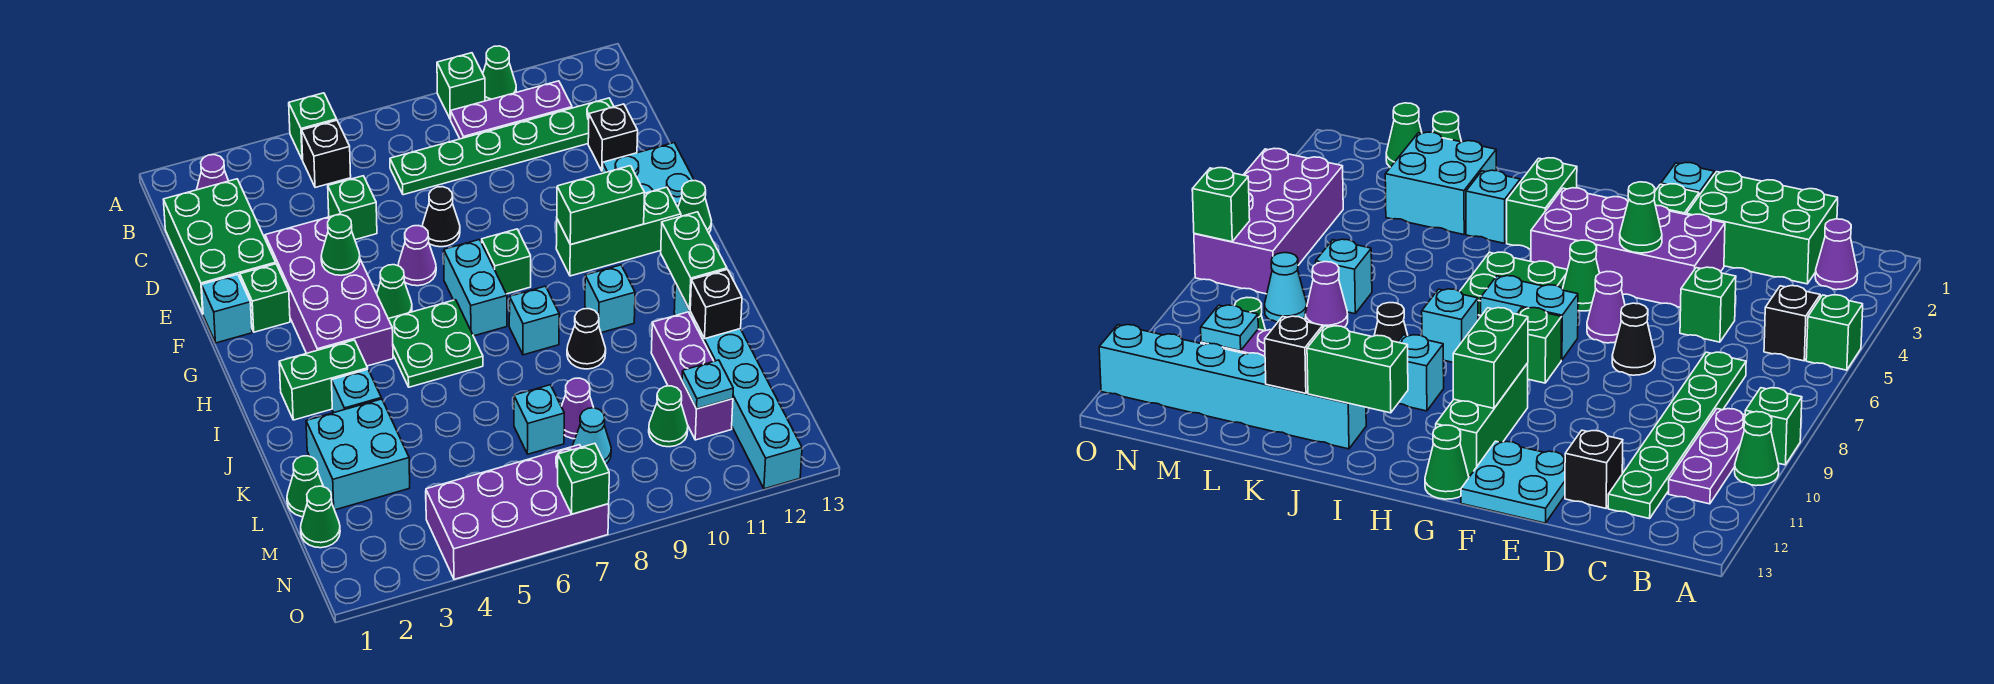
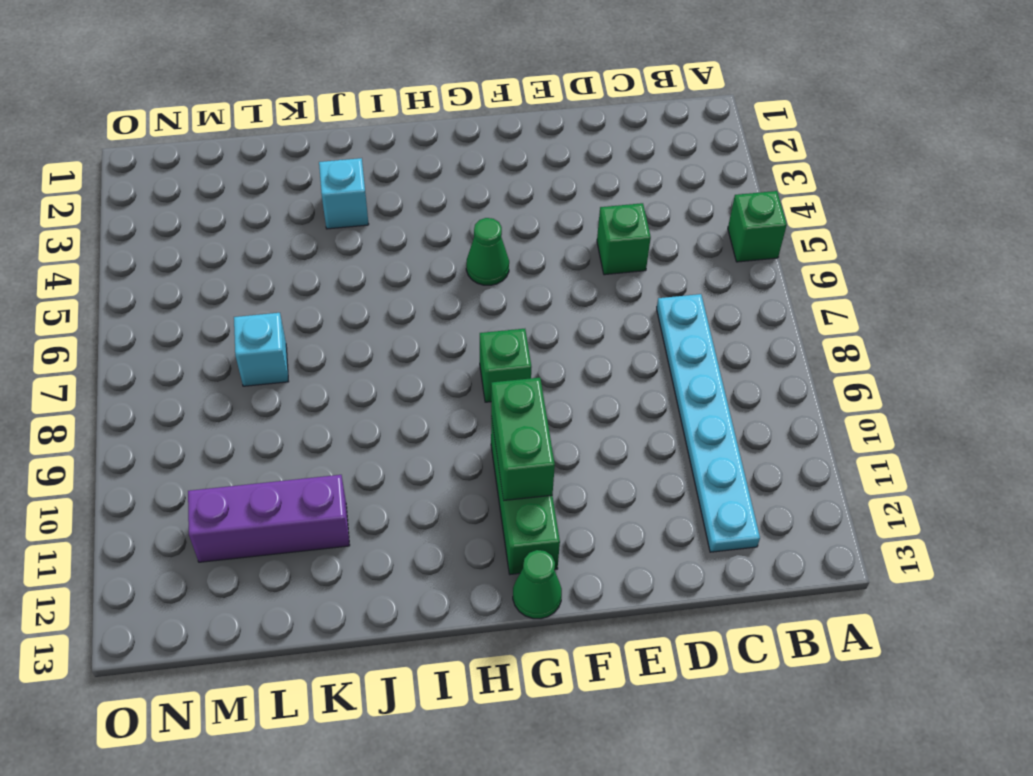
cyan 1x6 plate [657,294,760,552] -> green 1x6 plate [390,98,614,195]
none -> green 1x1 brick [437,53,485,119]
none -> green 1x1 cone [483,46,516,101]
none -> purple 1x1 cone [197,155,228,190]
none -> black 1x1 brick [302,120,351,187]

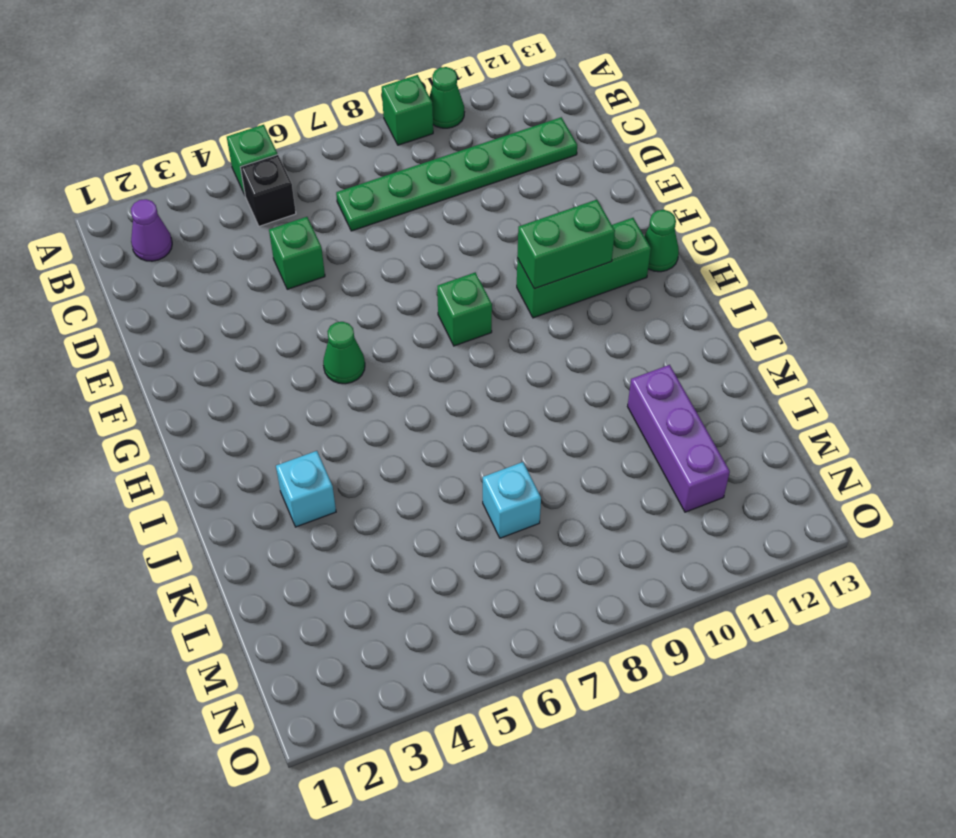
none -> purple 1x3 plate [451,81,572,139]
none -> green 2x3 brick [163,179,276,313]
none -> black 1x1 brick [588,104,638,170]
none -> purple 2x4 brick [265,214,393,366]

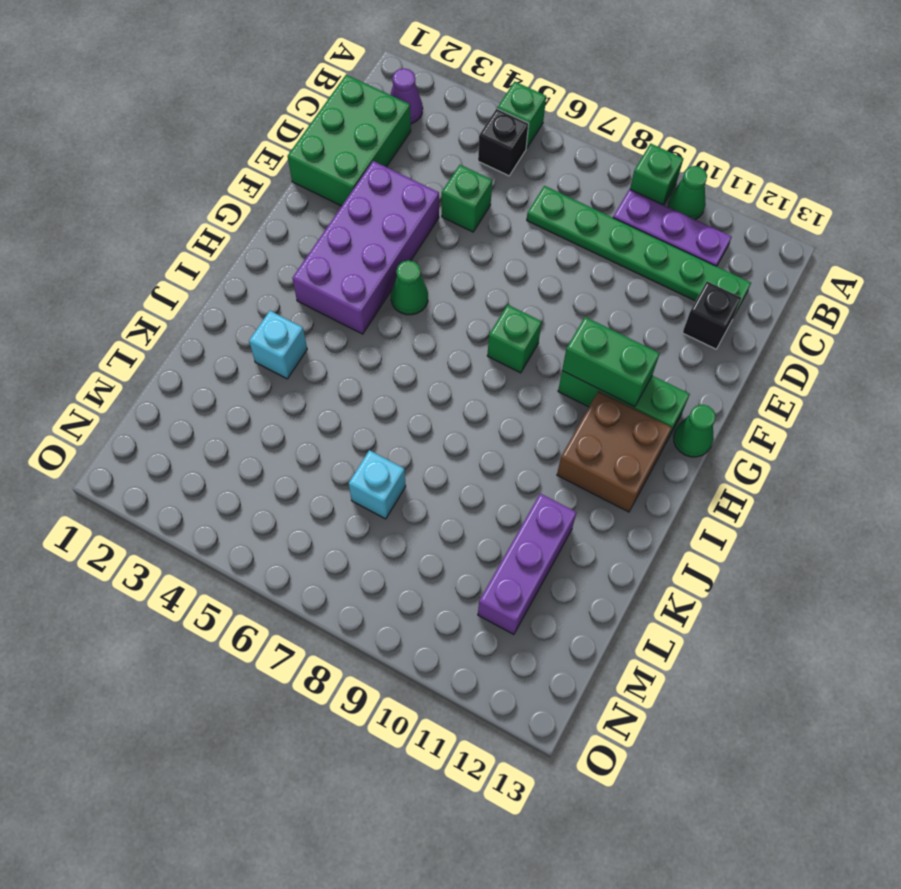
brown 2x2 brick [557,391,672,512] -> none
none -> black 1x1 cone [422,187,460,247]
none -> cyan 2x2 plate [602,143,694,207]
none -> cyan 1x1 brick [202,274,252,343]
none -> green 1x1 brick [240,264,290,332]

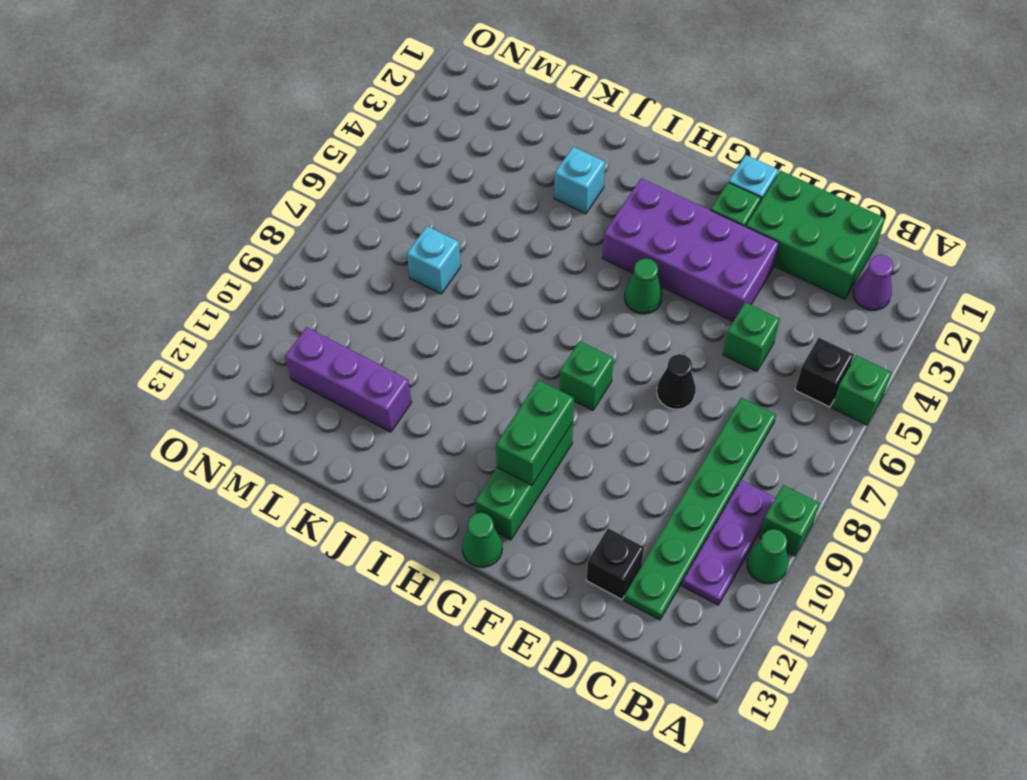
none -> cyan 2x2 plate [602,143,694,207]
none -> purple 1x1 cone [398,226,436,286]
none -> cyan 1x2 brick [444,240,507,336]
none -> green 2x2 plate [389,300,483,387]

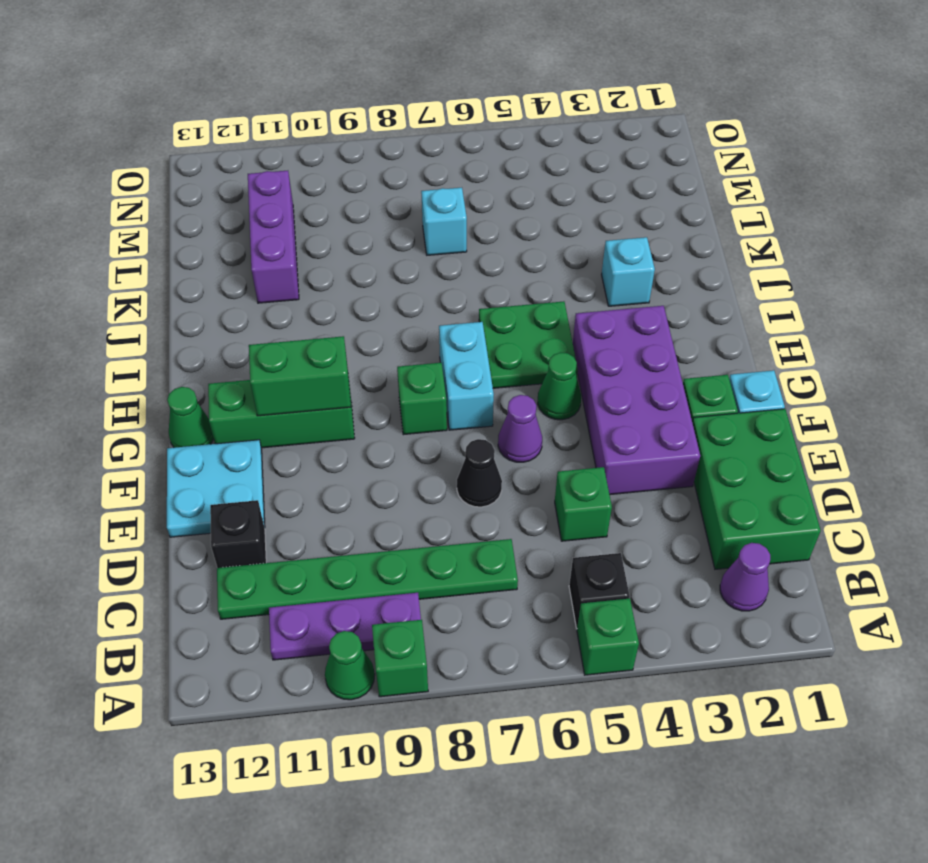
none -> green 1x2 brick [279,340,368,420]
none -> cyan 1x1 brick [509,286,559,355]
none -> cyan 1x1 brick [585,265,635,333]
none -> black 1x1 cone [567,309,606,369]

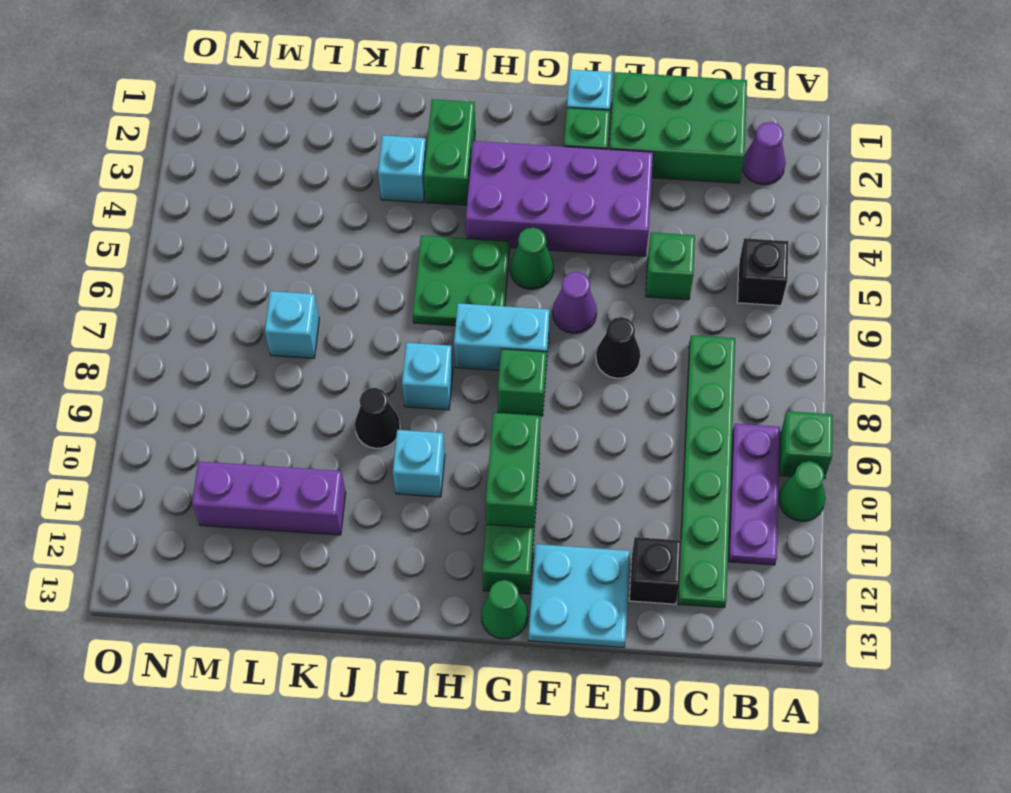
none -> green 1x1 brick [289,93,337,160]
none -> cyan 1x6 brick [674,283,802,489]
none -> cyan 2x2 brick [306,399,410,510]
none -> green 1x1 cone [287,456,323,517]

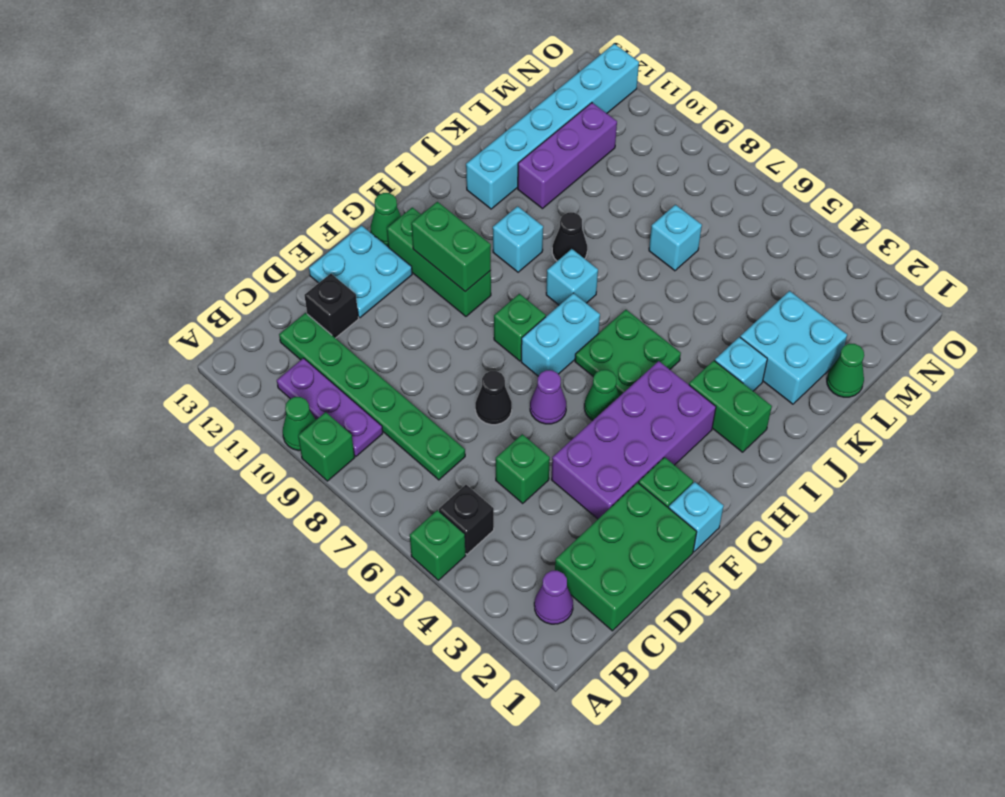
none -> purple 1x1 cone [561,378,594,439]
none -> green 1x1 cone [301,486,340,548]
none -> cyan 1x1 cone [573,408,611,464]
none -> green 1x1 cone [649,386,688,447]

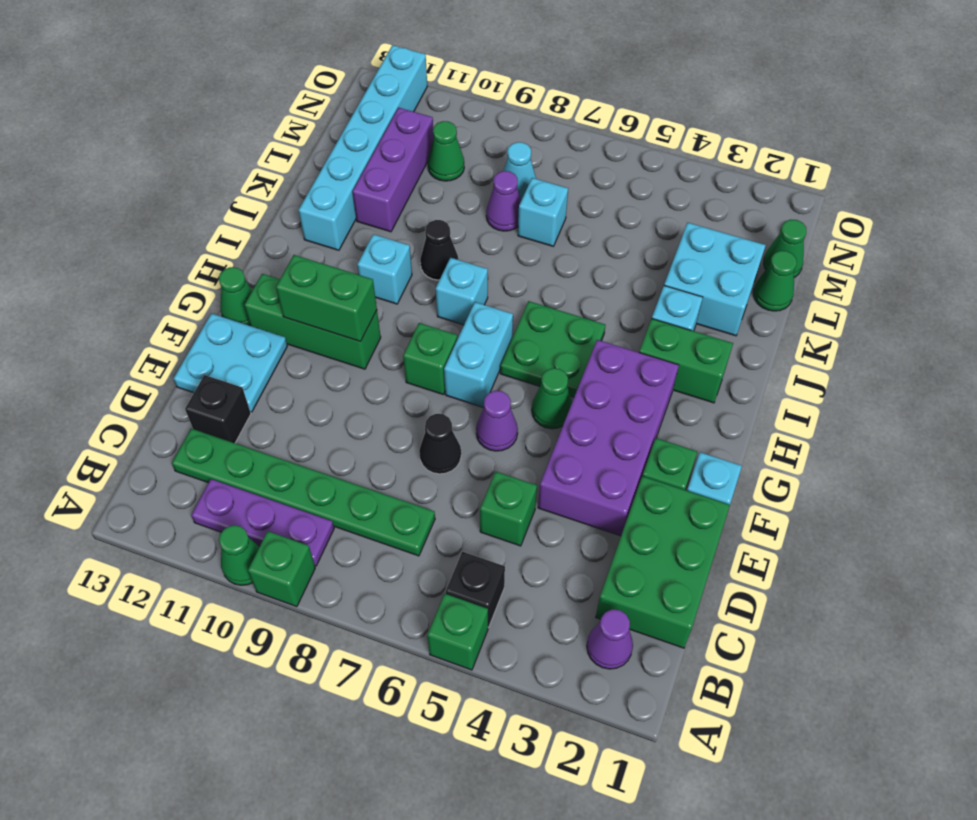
none -> purple 2x4 brick [426,445,609,579]
none -> green 1x1 cone [321,215,360,275]
none -> green 1x2 brick [661,212,727,309]
none -> black 1x1 brick [690,269,742,339]

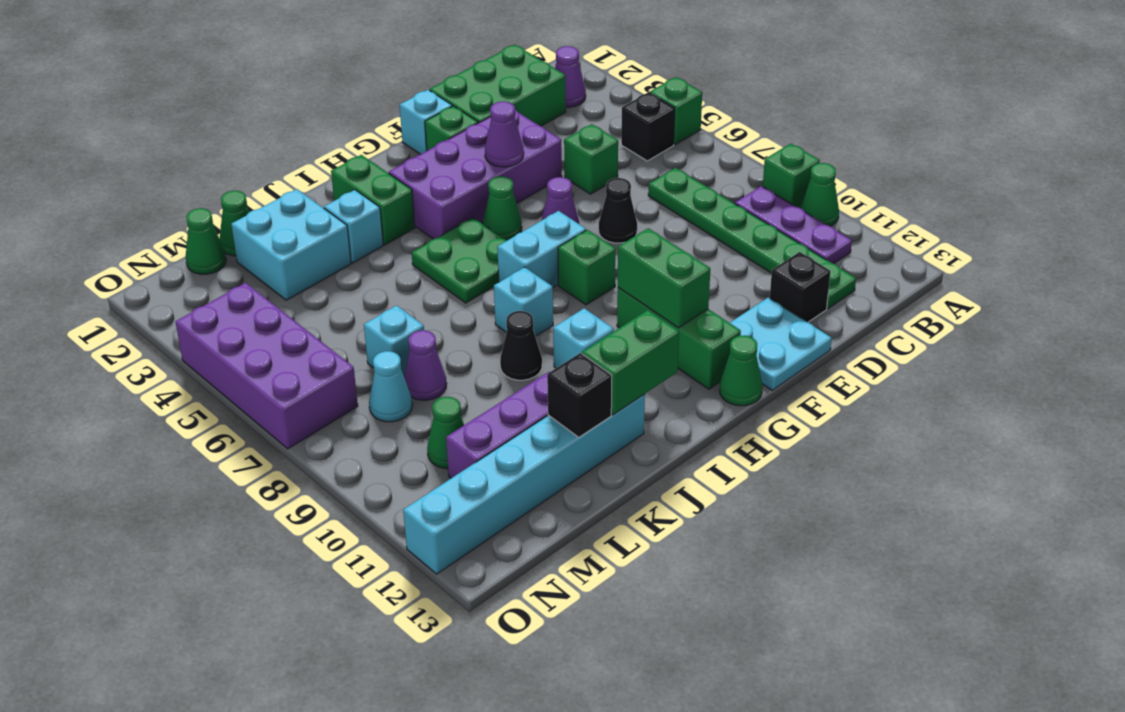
purple 1x1 cone [485,101,524,167] -> green 1x1 cone [321,215,360,275]
none -> cyan 1x1 plate [682,360,733,409]
none -> green 1x1 brick [558,444,609,514]

